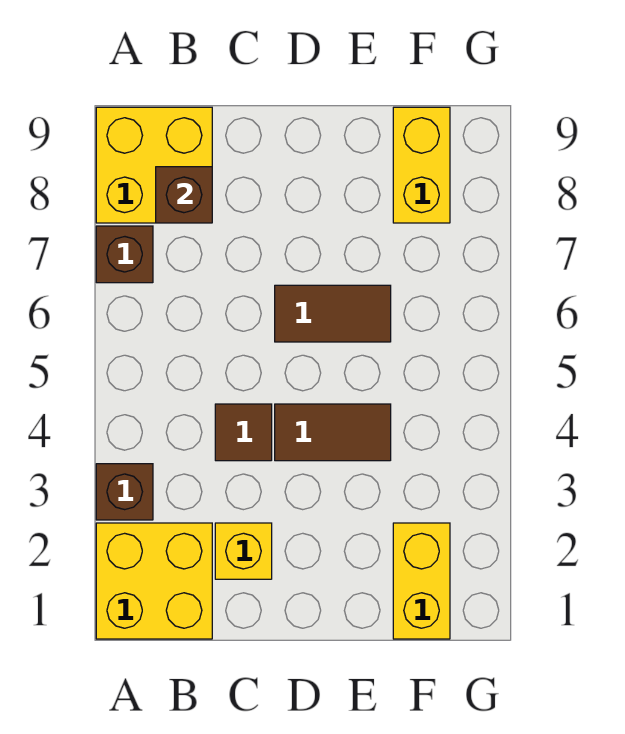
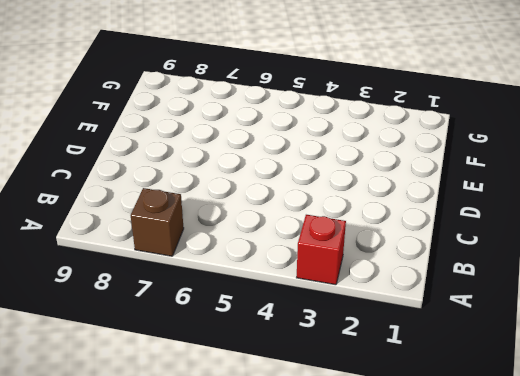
red 1x1 brick [297,215,346,285] -> brown 1x1 brick [96,464,153,520]
none -> yellow 2x2 brick [96,523,212,639]
none -> yellow 2x2 brick [96,107,212,223]

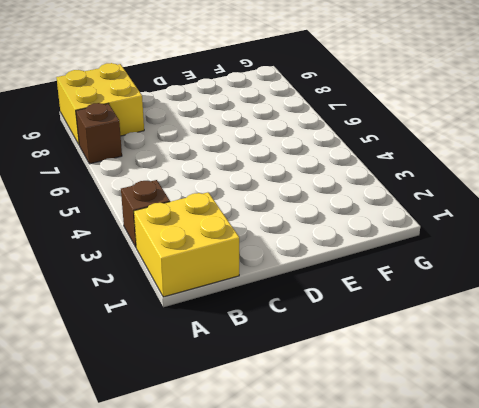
none -> yellow 1x1 brick [215,523,272,579]
none -> brown 1x1 tile [215,404,272,461]

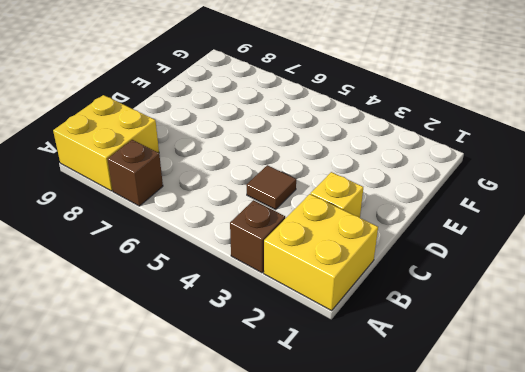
none -> brown 1x2 tile [275,404,391,461]
none -> brown 1x2 tile [275,285,391,342]

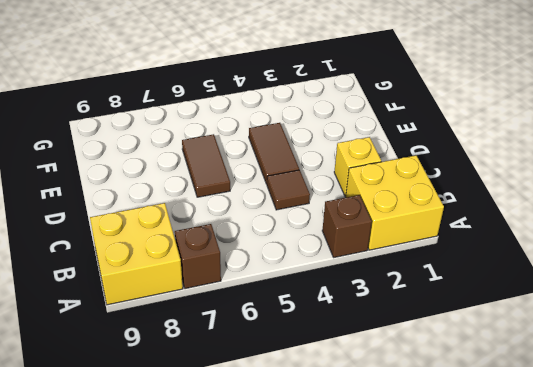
none -> yellow 1x2 brick [393,523,450,639]
none -> yellow 1x2 brick [393,107,450,223]

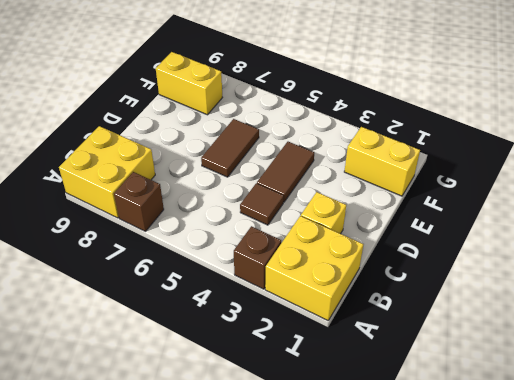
none -> brown 1x1 brick [156,167,212,223]

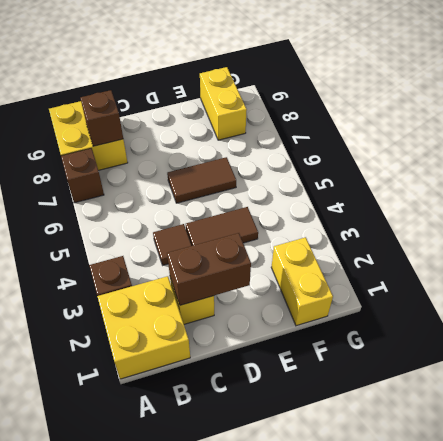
brown 1x2 brick [167,233,251,305] -> none

